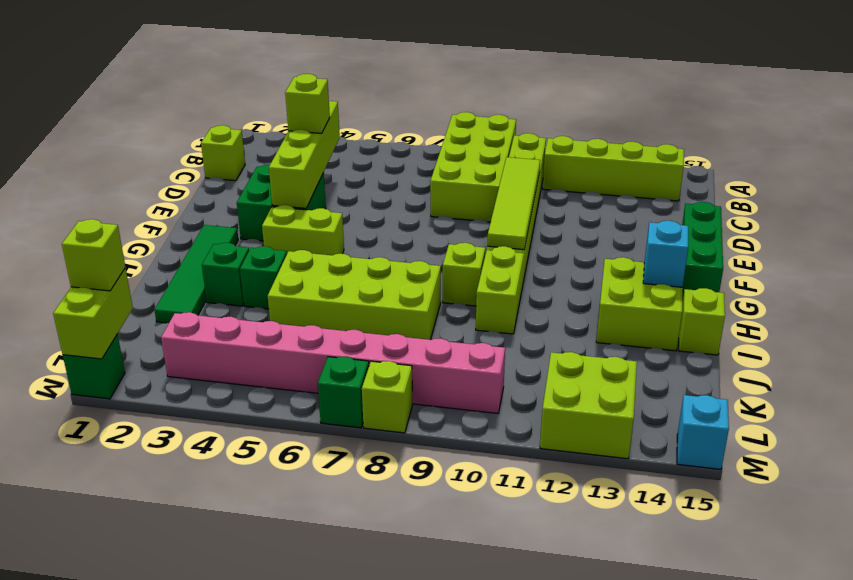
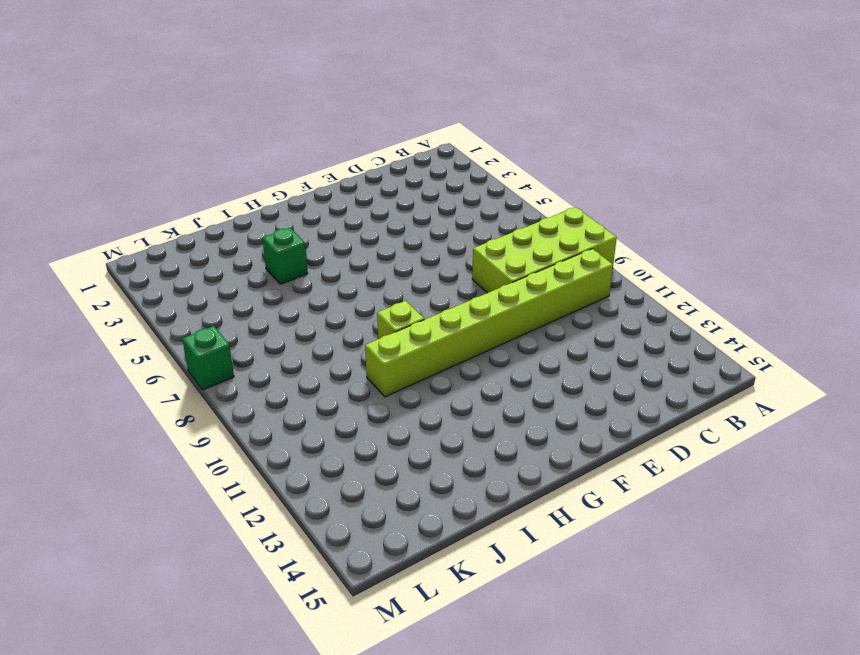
none -> lime 1x4 brick [543,136,684,201]
none -> lime 1x1 brick [201,125,245,181]
none -> green 2x2 brick [237,165,326,241]

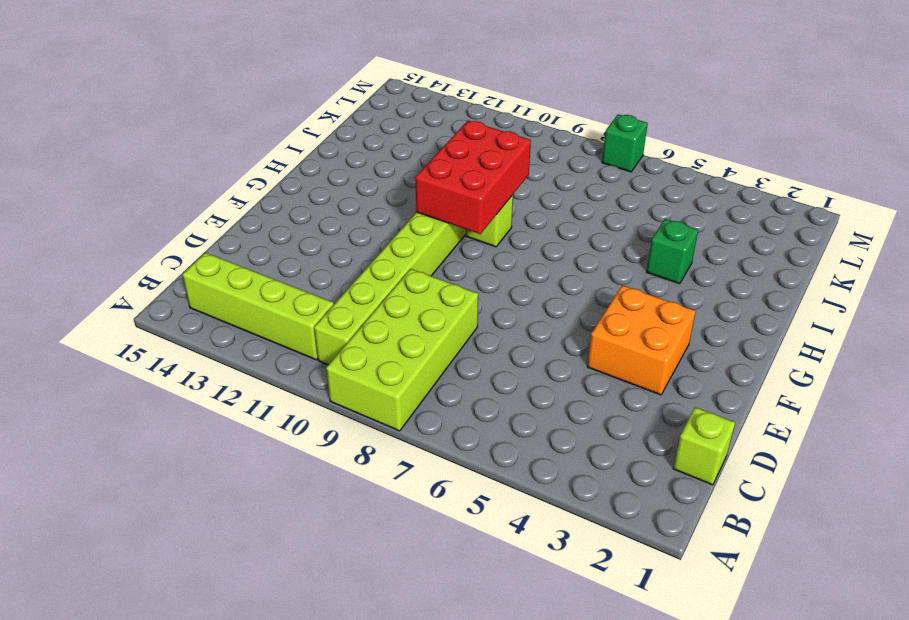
orange 2x2 brick [587,285,696,395] -> green 2x2 brick [237,165,326,241]
red 2x3 brick [415,121,531,234] -> lime 1x4 tile [487,157,540,250]
none -> green 1x3 brick [682,202,723,302]
none -> green 1x4 tile [155,225,238,323]
none -> lime 1x2 brick [262,205,344,255]

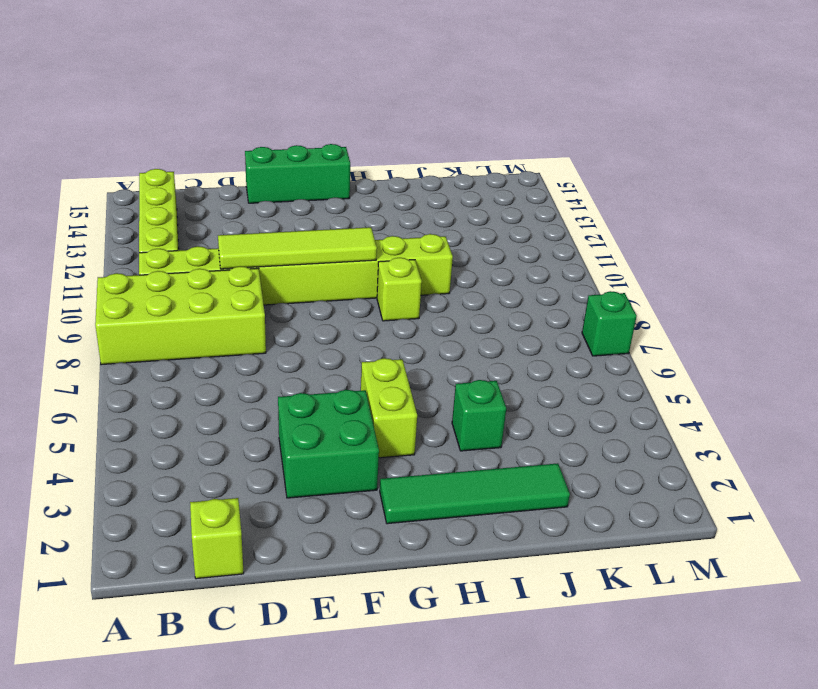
none -> lime 2x2 brick [596,257,683,351]
none -> green 1x1 brick [202,243,249,306]
none -> lime 2x4 brick [268,250,441,340]

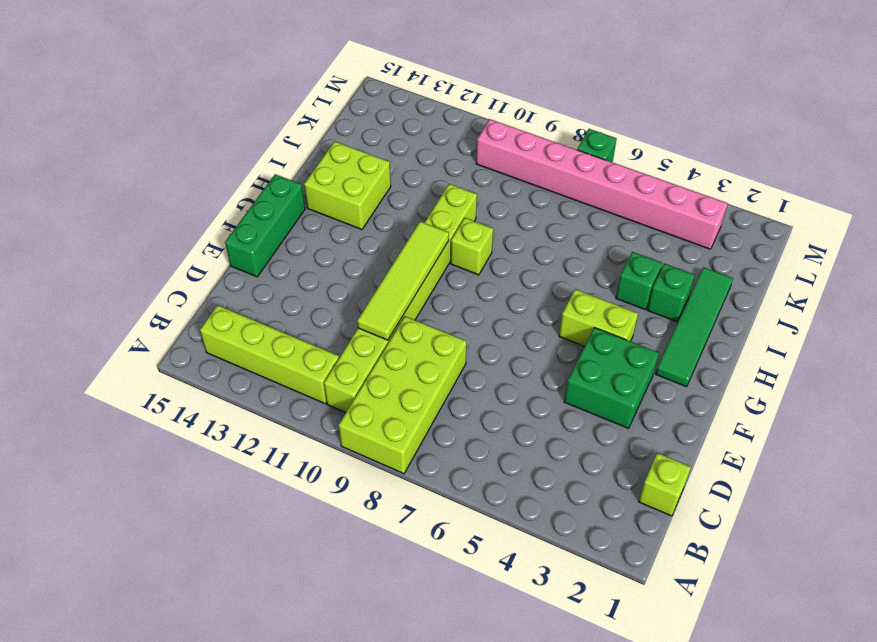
none -> lime 2x4 brick [268,250,441,340]
none -> lime 1x1 brick [679,288,725,355]
none -> lime 2x2 brick [540,352,637,459]

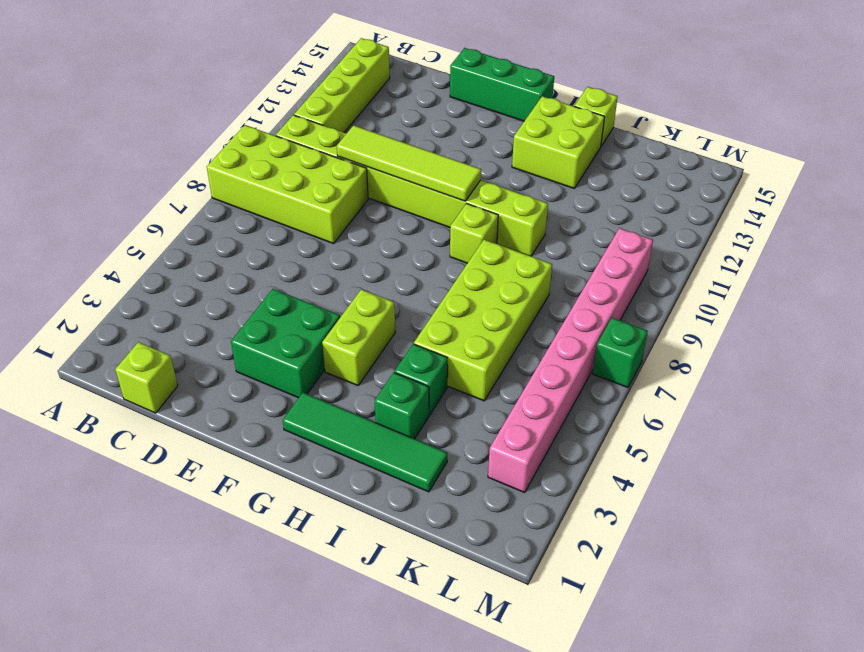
none -> lime 2x2 brick [540,352,637,459]
none -> green 1x1 brick [63,334,125,399]
none -> lime 1x1 brick [362,361,413,433]

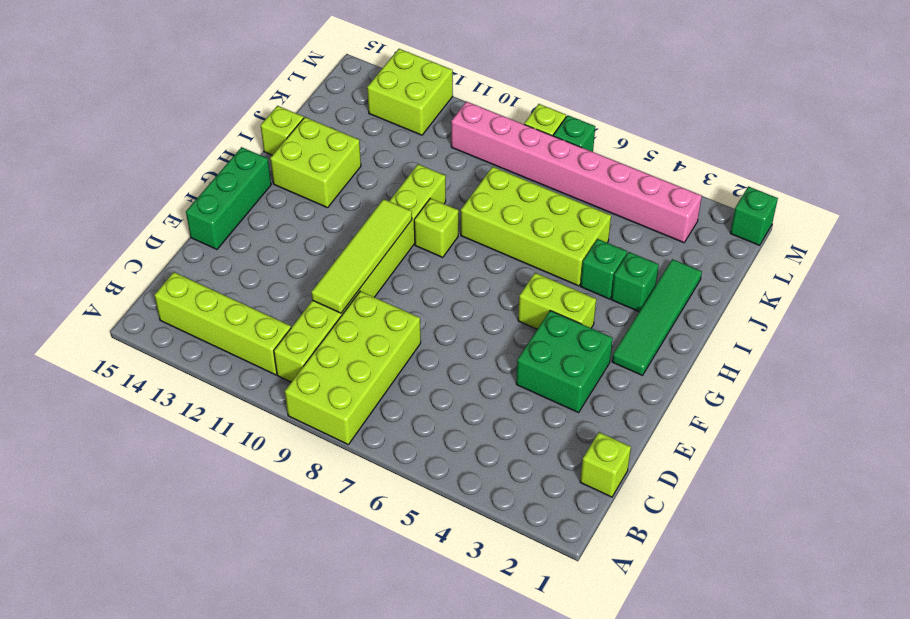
none -> cyan 1x1 brick [677,395,729,469]
none -> lime 1x4 brick [269,101,340,208]
none -> cyan 1x1 brick [643,221,688,287]

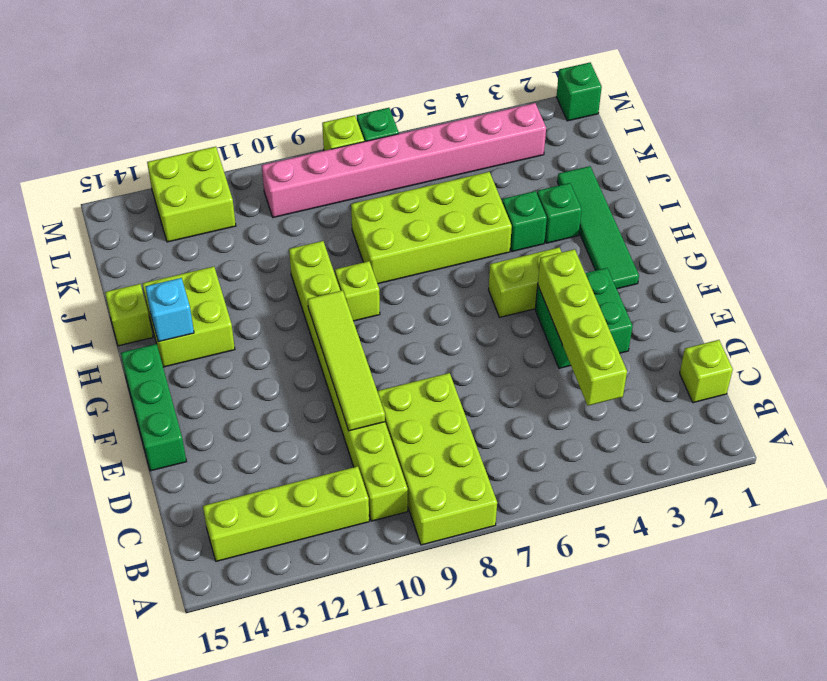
none -> cyan 1x1 brick [677,395,729,469]
none -> lime 1x2 brick [53,268,133,359]
none -> lime 1x1 brick [285,74,330,134]

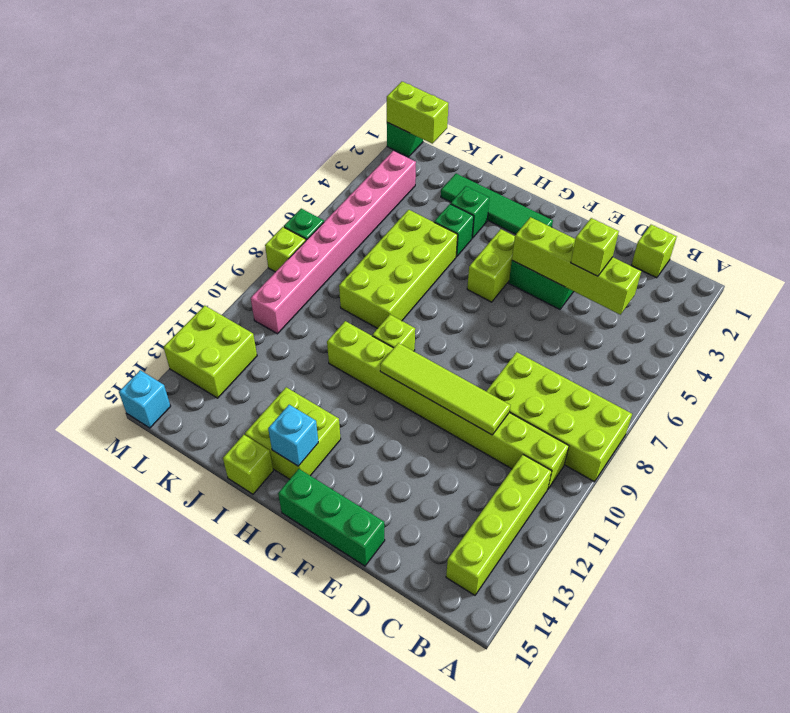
none -> lime 1x1 brick [62,219,125,291]

